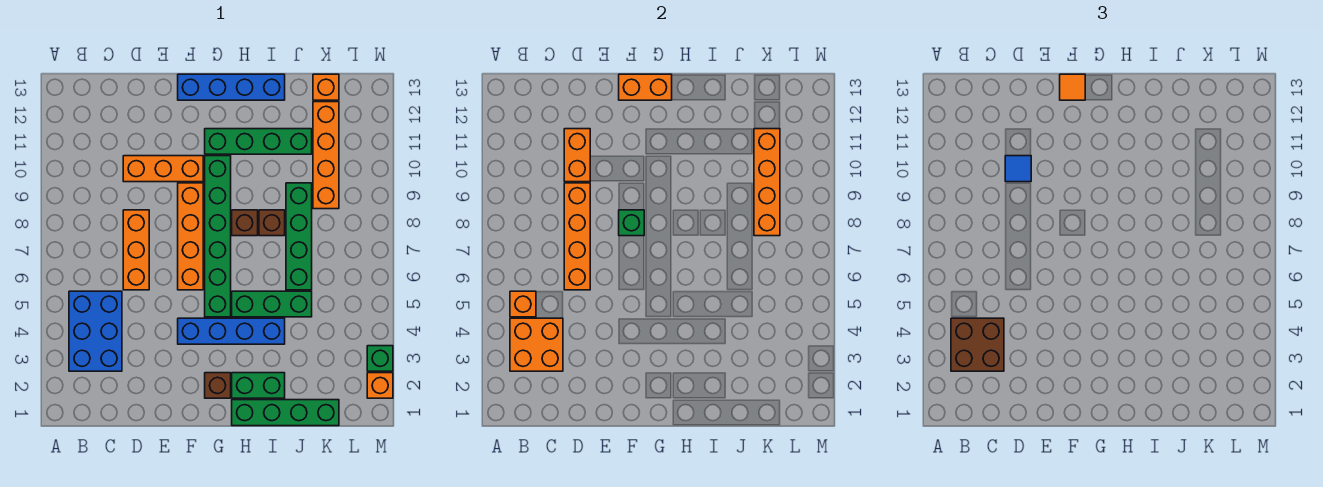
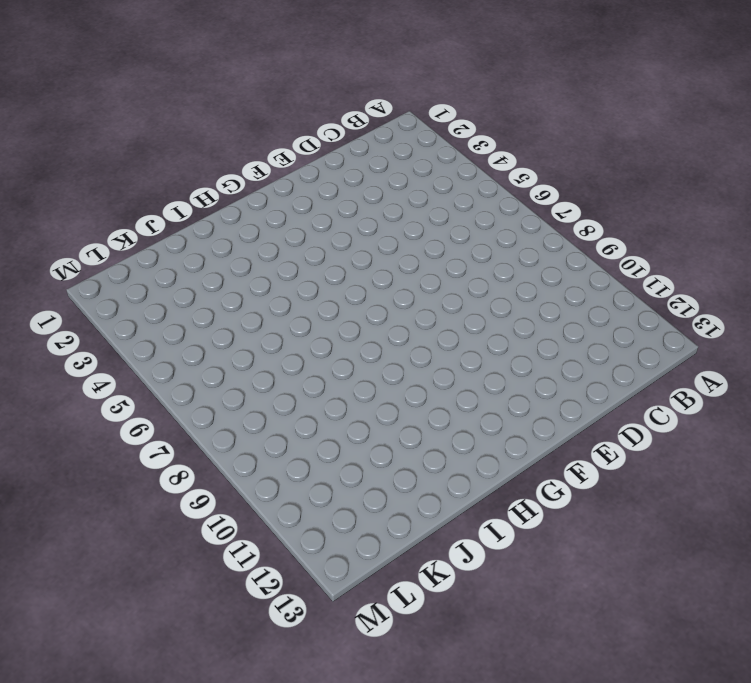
none -> blue 2x3 brick [69,291,122,371]
none -> orange 1x3 brick [123,210,149,290]
none -> orange 1x3 brick [123,156,203,182]

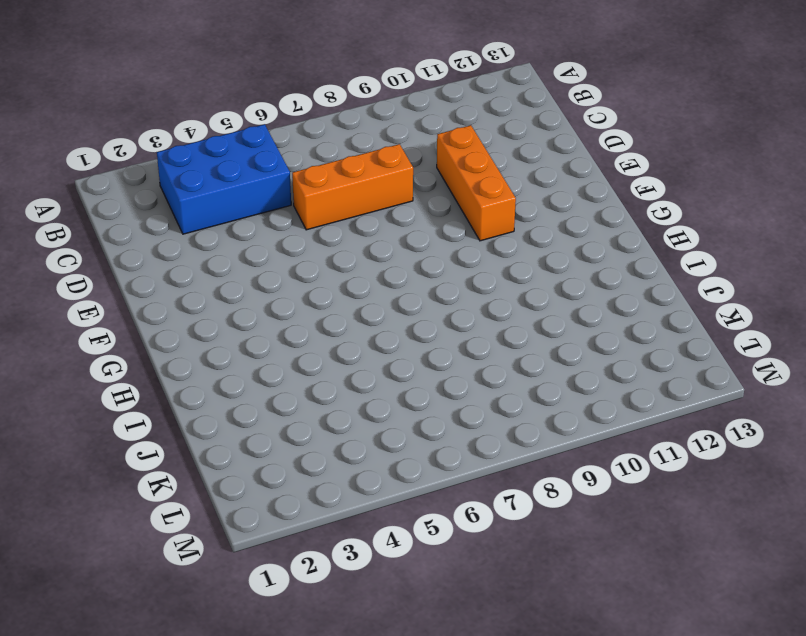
none -> blue 1x4 brick [178,318,285,344]
none -> orange 1x4 brick [178,183,203,290]
none -> blue 1x4 brick [178,74,285,100]

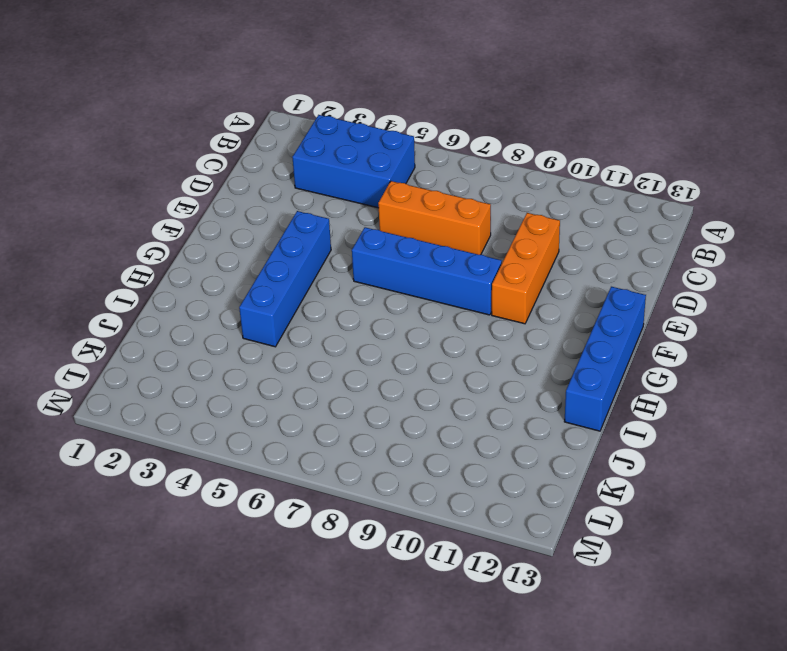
blue 1x4 brick [352,227,502,315] -> orange 1x4 brick [178,183,203,290]
none -> brown 1x1 brick [205,373,231,398]
none -> green 1x6 brick [205,156,231,317]
none -> green 1x4 brick [205,129,312,154]

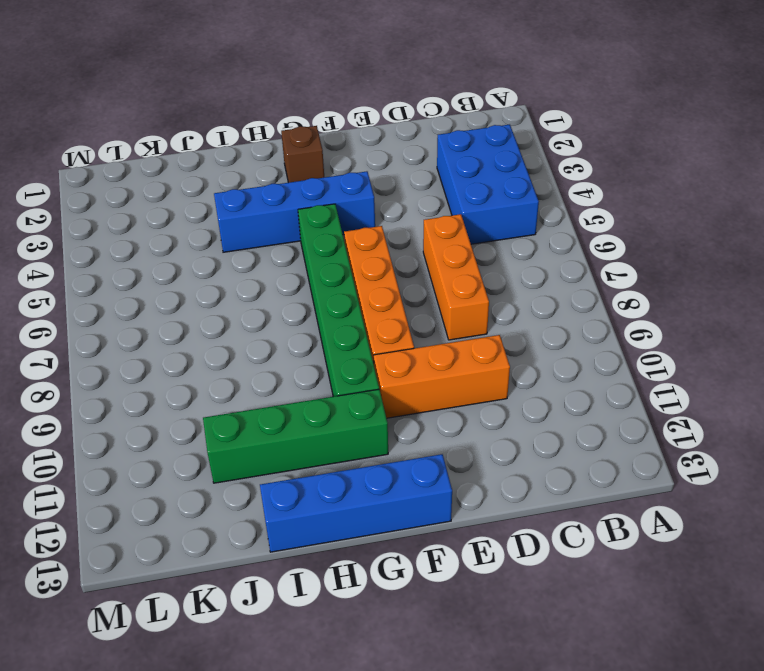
none -> green 1x4 brick [232,400,339,426]
none -> green 1x2 brick [232,373,285,398]
none -> green 1x3 brick [232,291,312,317]

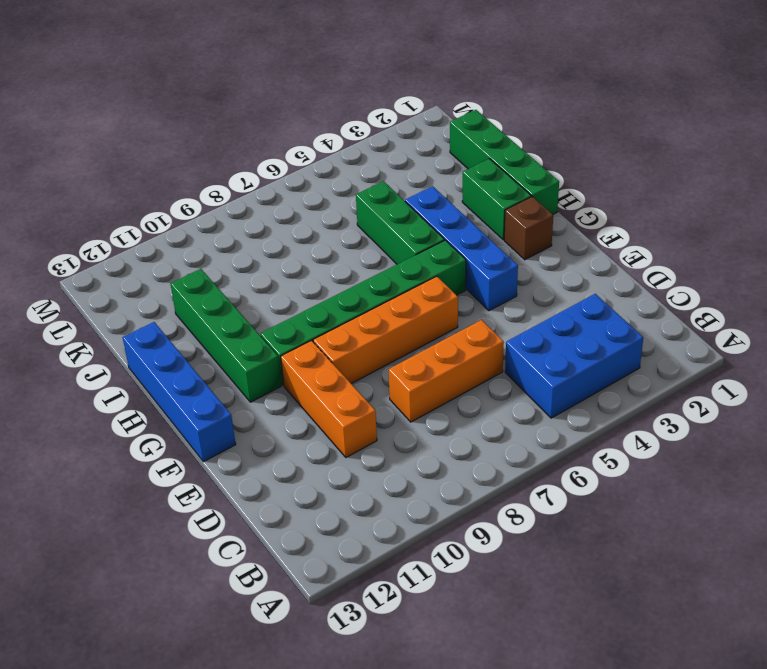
none -> brown 1x1 brick [232,210,258,236]
none -> brown 1x1 brick [259,210,285,236]
none -> green 1x4 brick [286,183,312,290]

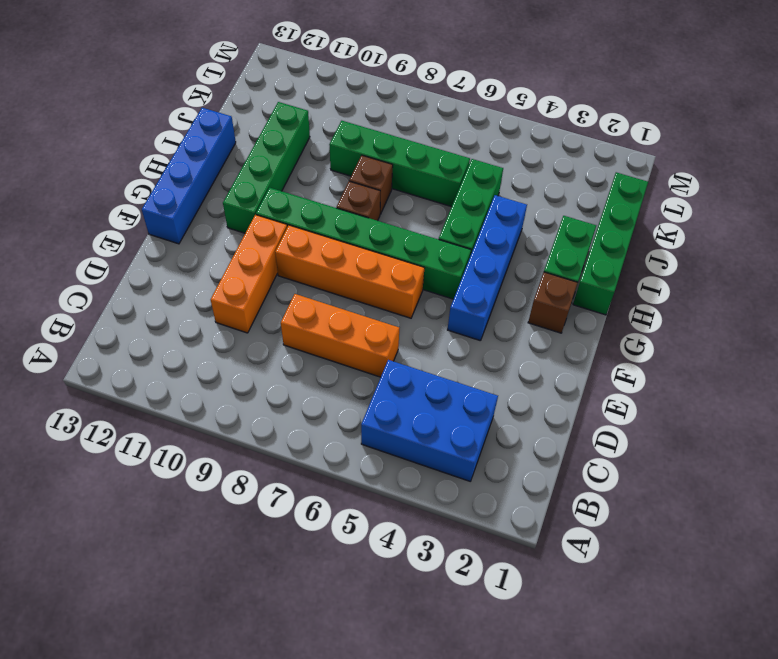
none -> orange 1x4 brick [313,102,339,209]
none -> orange 1x1 brick [313,74,339,100]
none -> orange 1x1 brick [367,373,393,398]

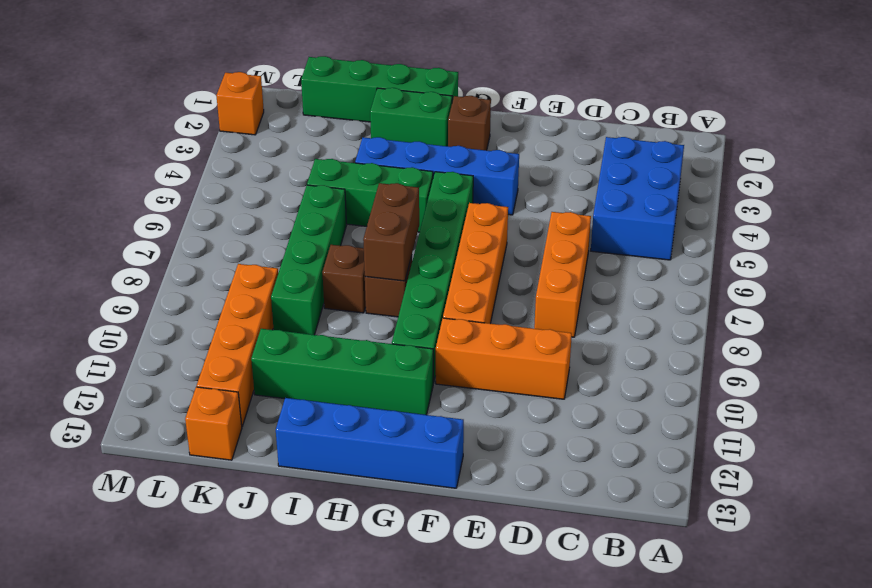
brown 1x2 brick [363,183,419,281] -> none
none -> green 1x1 brick [367,346,393,371]
none -> orange 2x2 brick [510,318,563,371]
none -> orange 1x1 brick [510,291,536,317]

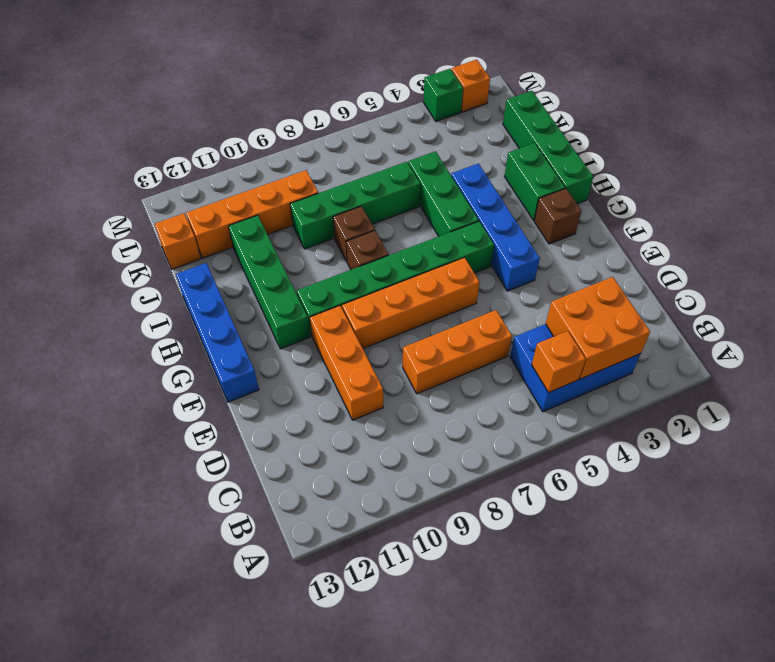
none -> orange 1x4 brick [564,183,590,290]
none -> orange 1x2 brick [564,129,590,182]
none -> green 1x1 brick [619,210,644,236]

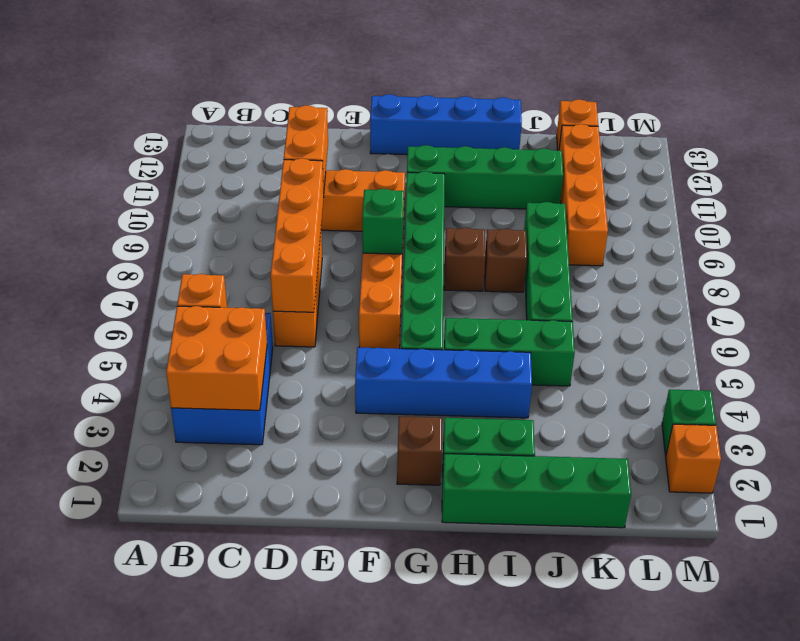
none -> orange 1x2 brick [619,74,672,100]
none -> orange 1x4 brick [754,129,780,236]
none -> brown 2x2 brick [951,318,1004,371]

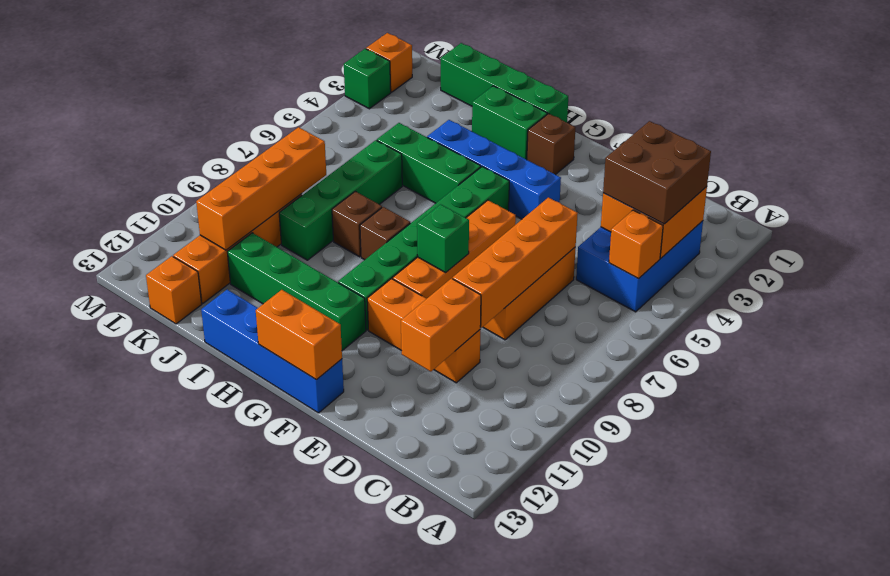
none -> blue 1x1 tile [1005,156,1031,182]
none -> orange 1x1 tile [1060,74,1085,100]

